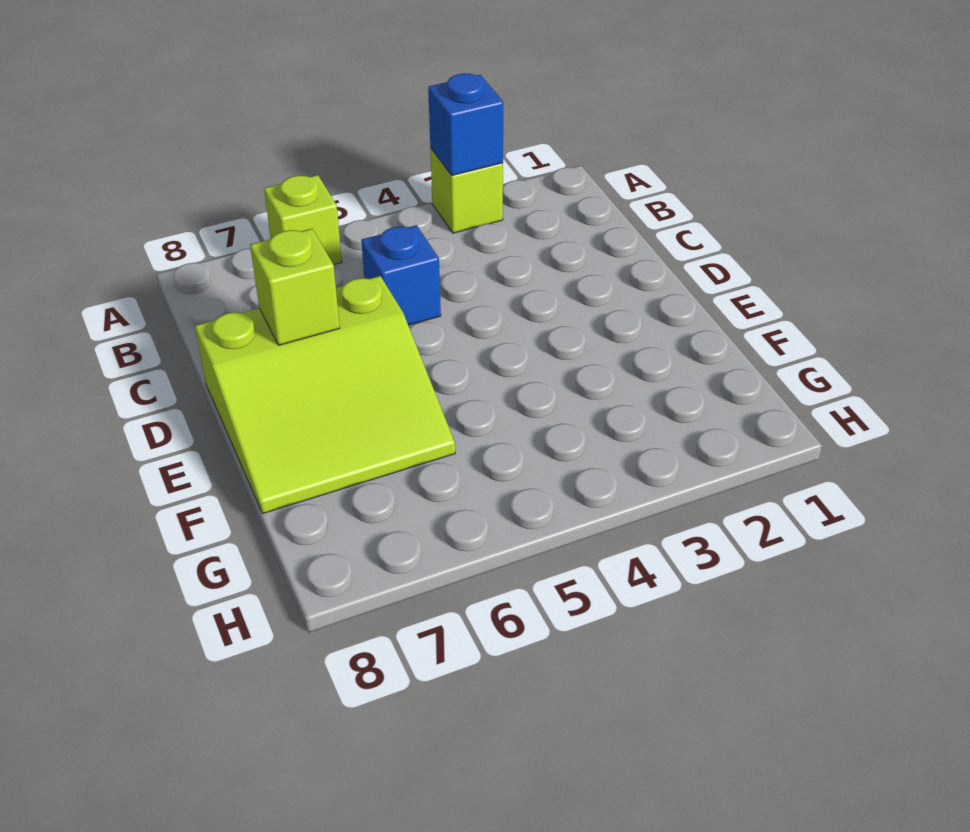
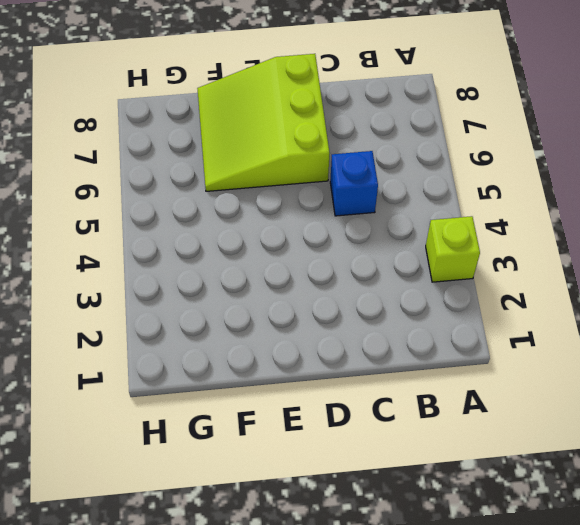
none -> lime 1x1 brick [264,175,342,265]
none -> blue 1x1 brick [428,73,503,176]

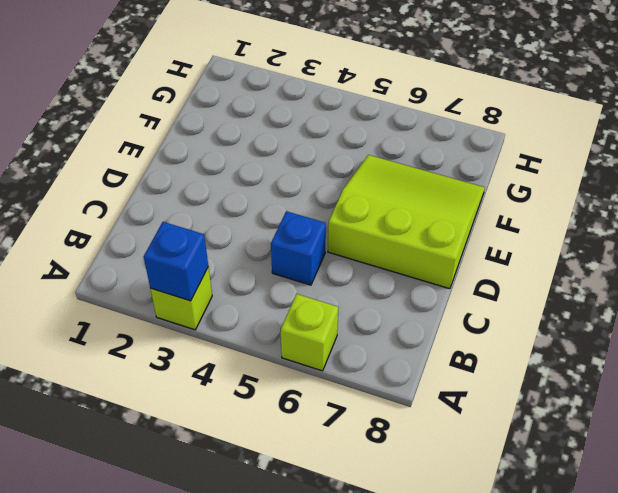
none -> lime 1x1 brick [250,229,340,345]

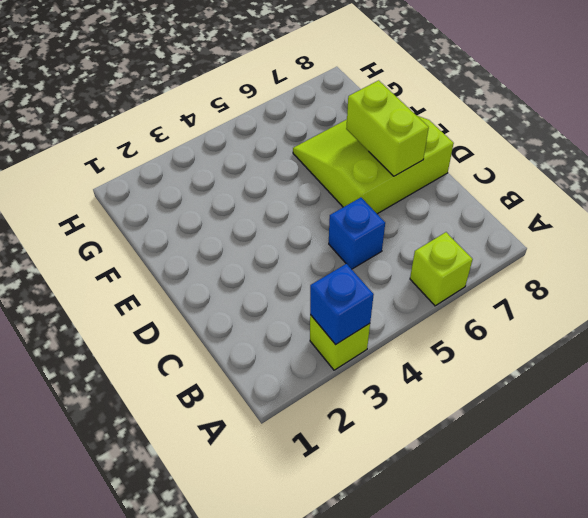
lime 1x2 brick [346,80,429,176] -> lime 1x1 brick [250,229,340,345]

